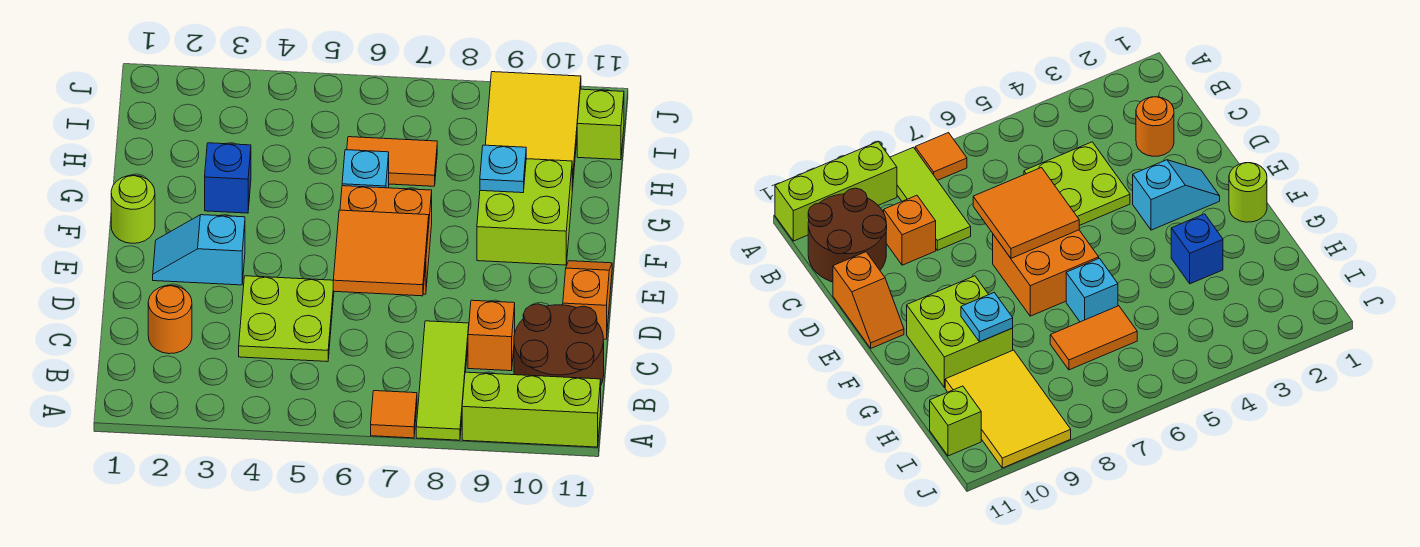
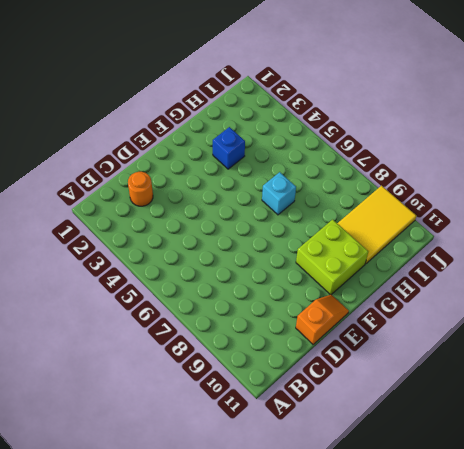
none -> orange 1x1 tile [371,391,417,438]
none -> lime 1x3 tile [416,321,469,440]
none -> lime 1x3 brick [462,372,601,447]

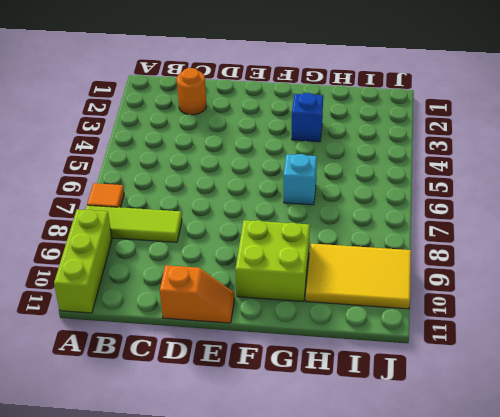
none -> brown 2x2 round brick [514,304,604,384]
none -> lime 2x2 plate [239,276,334,362]
none -> orange 1x1 brick [468,300,515,371]

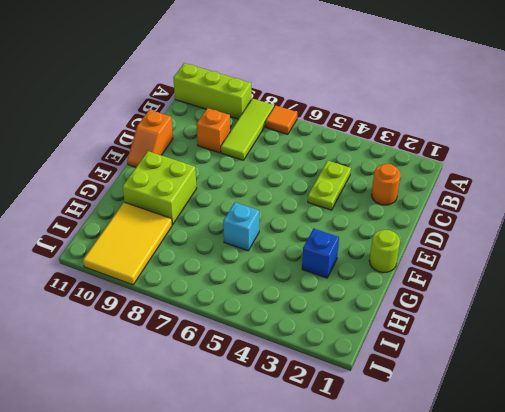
lime 1x2 plate [308,161,351,210] -> lime 2x2 plate [239,276,334,362]
none -> brown 2x2 round brick [514,304,604,384]
none -> cyan 1x2 slope [153,215,245,285]
none -> orange 2x2 brick [340,186,432,294]

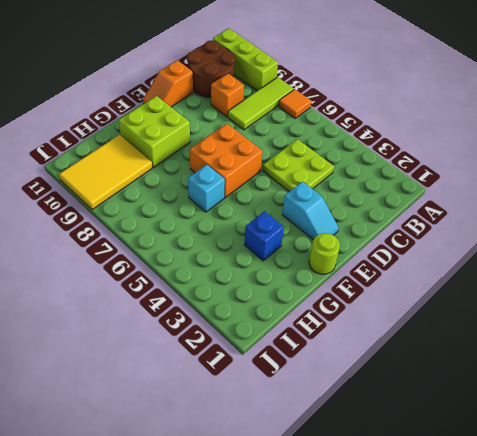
none -> orange 1x1 round brick [148,285,192,354]
none -> orange 1x2 tile [347,137,437,186]
none -> lime 1x1 brick [577,89,624,160]

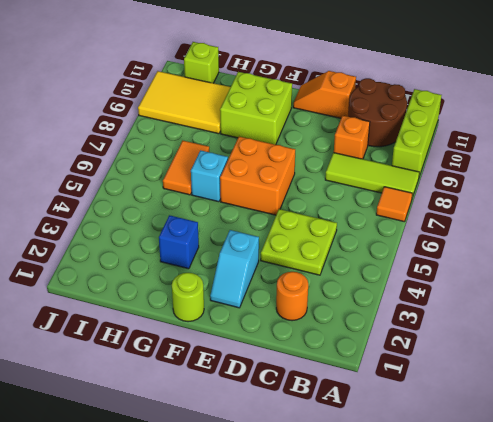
none -> orange 2x2 tile [333,210,429,296]
none -> cyan 1x1 plate [480,145,526,193]

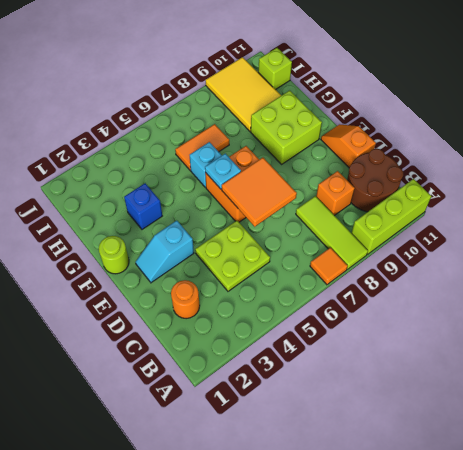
cyan 1x1 plate [205,153,241,189] -> cyan 1x1 plate moved to [480,145,526,193]

